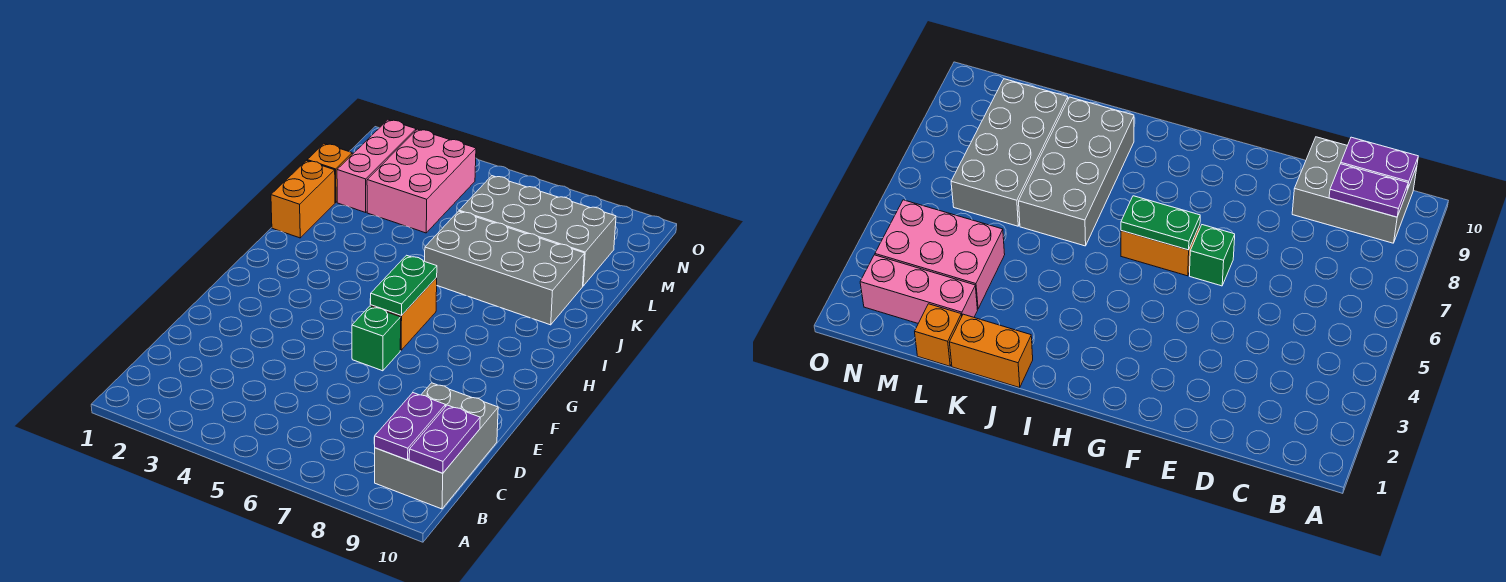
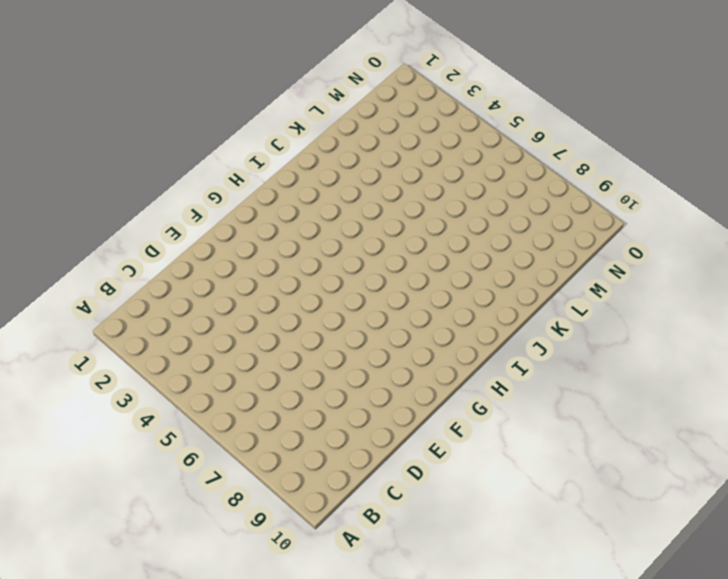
none -> grey 2x3 brick [375,383,498,509]
none -> green 1x1 brick [352,306,401,371]
none -> orange 1x2 brick [371,278,437,350]

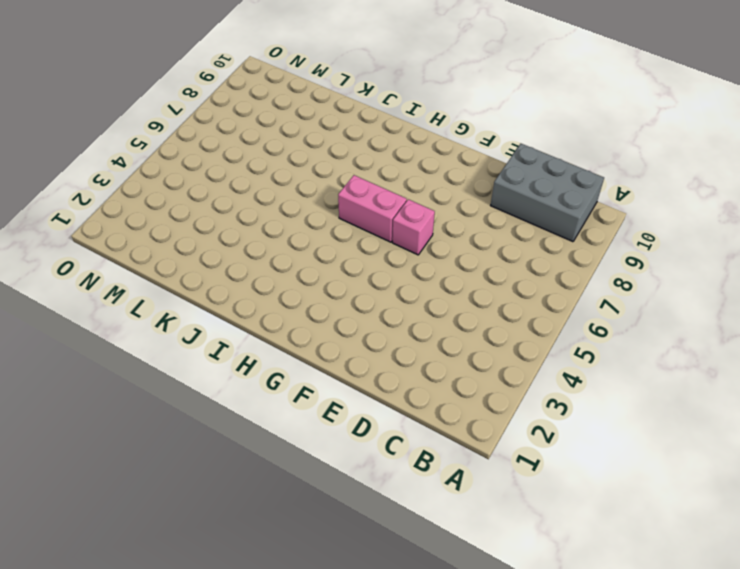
pink 1x1 brick [392,199,435,255] -> green 1x1 brick [352,306,401,371]
pink 1x2 brick [338,175,407,242] -> orange 1x2 brick [371,278,437,350]
none -> orange 1x2 brick [271,161,335,238]
none -> grey 2x4 brick [425,211,585,325]
none -> orange 1x1 brick [307,144,352,202]

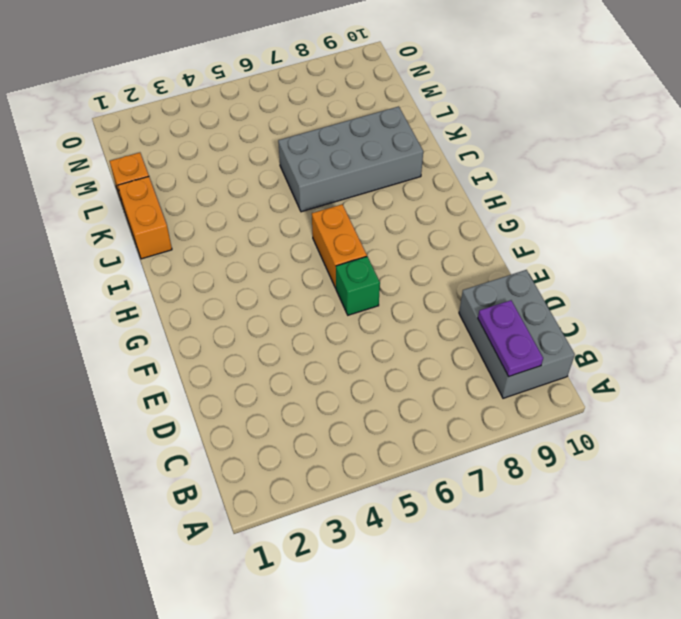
none -> pink 1x3 brick [337,120,416,212]
none -> pink 2x3 brick [367,129,476,233]
none -> grey 2x4 brick [459,176,616,286]

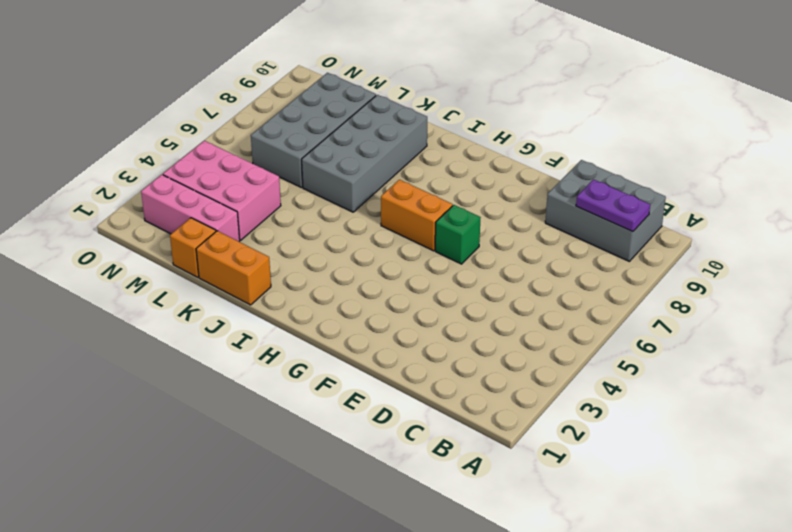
none -> purple 1x2 plate [409,405,480,473]
none -> green 1x2 plate [371,255,437,316]

